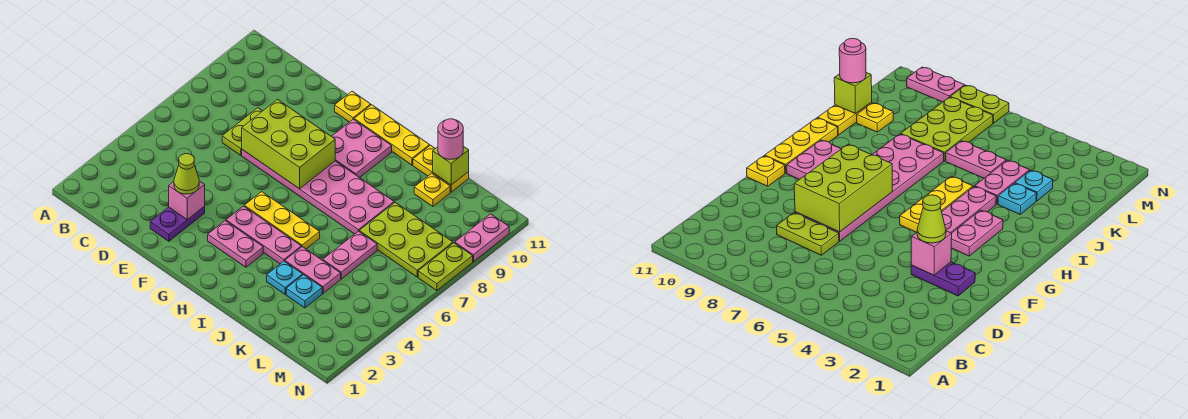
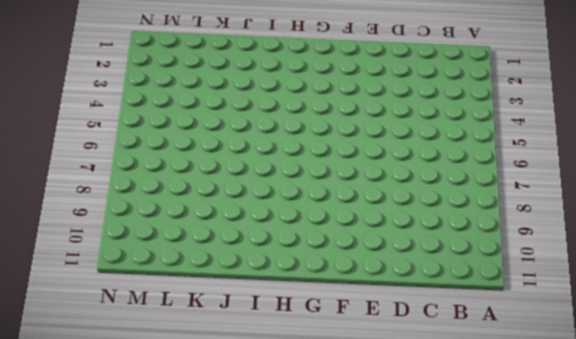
none -> lime 1x2 plate [222,108,262,155]
none -> purple 1x2 plate [150,206,205,241]
none -> pink 2x6 plate [242,150,394,234]

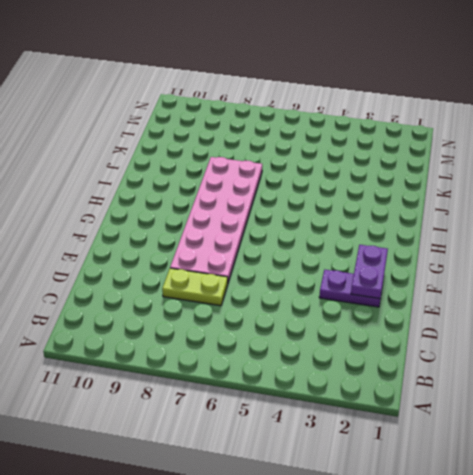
purple 1x2 plate [351,245,388,299] -> none
none -> yellow 1x1 plate [335,91,371,122]
none -> pink 1x2 plate [208,221,263,267]
none -> pink 1x3 plate [226,206,301,264]

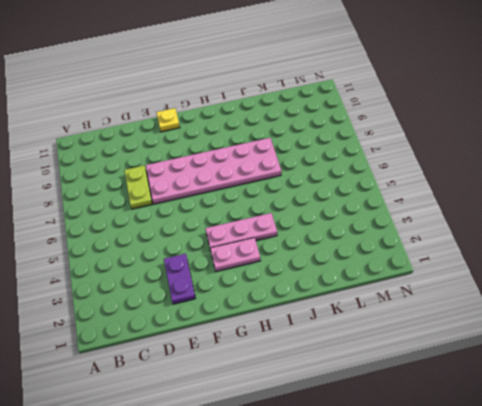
none -> yellow 1x3 plate [244,192,320,249]
none -> pink 2x2 plate [332,119,392,178]
none -> yellow 1x3 plate [354,105,430,165]

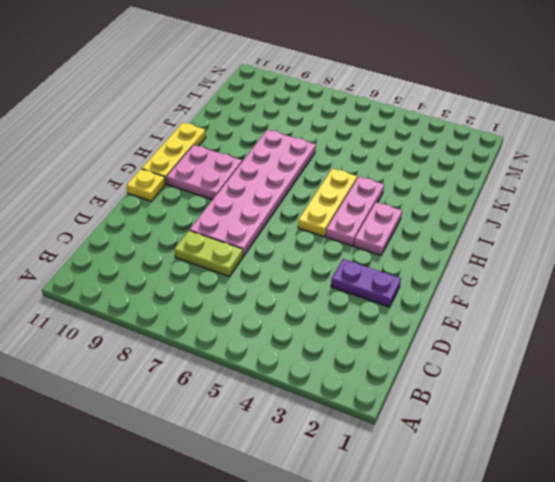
none -> cyan 1x1 plate [267,261,303,294]
none -> pink 1x2 plate [285,247,341,293]
none -> yellow 1x2 plate [413,145,469,192]

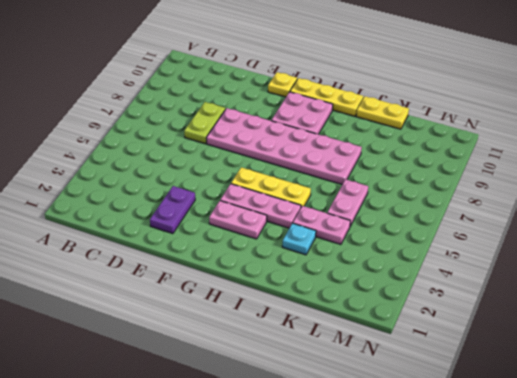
none -> cyan 1x1 plate [286,275,322,308]
none -> lime 2x3 plate [359,202,453,277]
none -> yellow 1x1 plate [414,173,450,207]

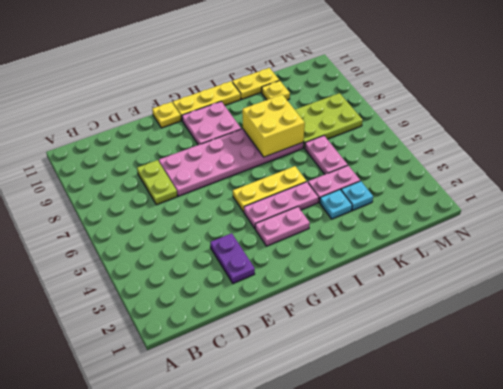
yellow 2x2 brick [242,94,305,157] -> none
none -> lime 1x2 plate [418,243,473,291]
none -> pink 1x2 plate [455,214,509,262]
none -> pink 1x1 brick [169,181,205,220]

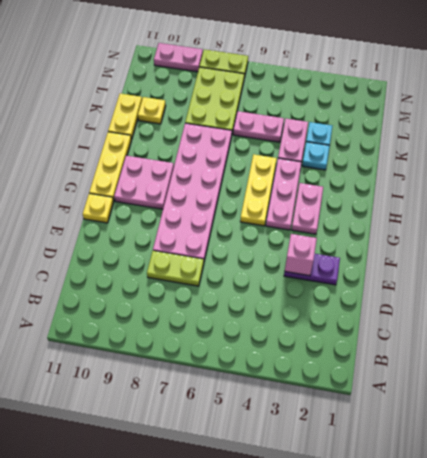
none -> lime 2x3 brick [242,100,335,189]
none -> lime 1x1 brick [433,146,469,185]
none -> lime 1x1 cone [174,154,199,194]

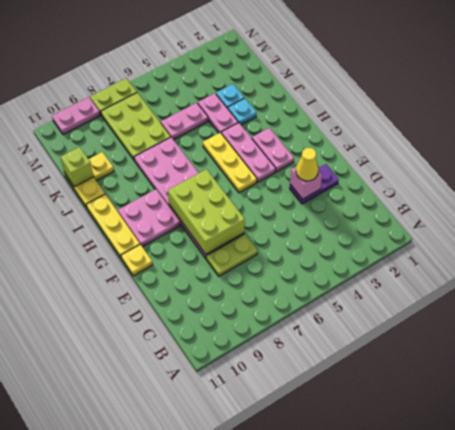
yellow 1x1 cone [296,148,318,181] -> lime 1x1 cone [174,154,199,194]
none -> pink 1x1 round brick [438,119,463,159]

